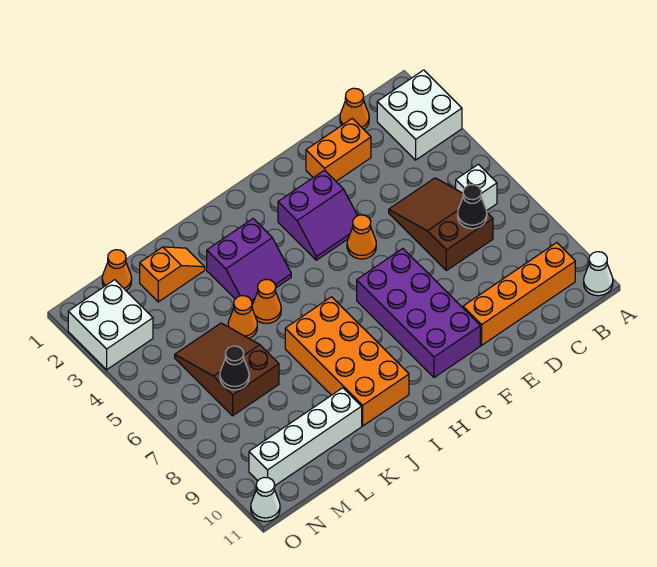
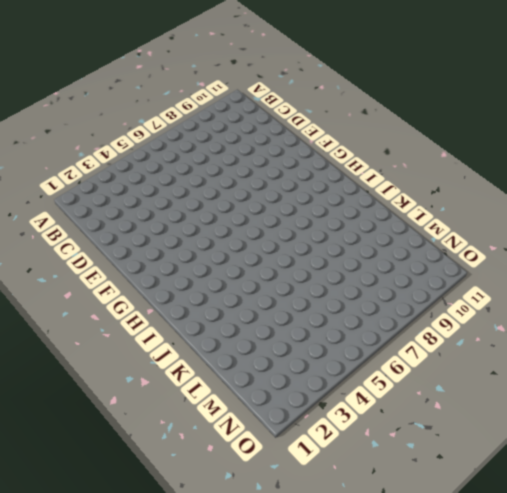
none -> white 2x2 brick [377,70,462,160]
none -> white 1x1 cone [584,252,613,296]
none -> white 1x1 brick [456,164,497,211]

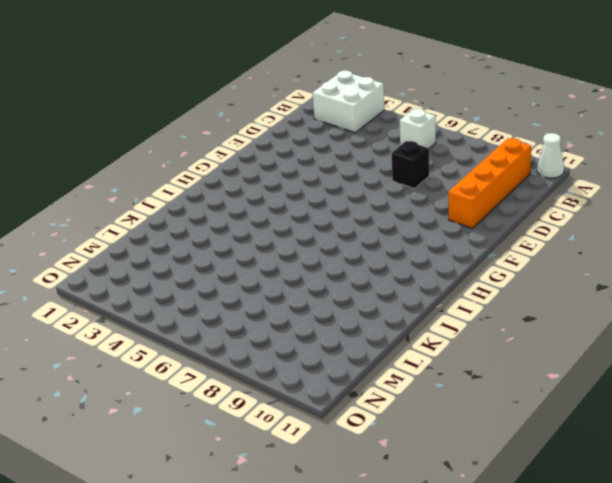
black 1x1 brick [392,141,429,189] -> brown 2x3 slope [389,178,493,271]
none -> orange 1x1 cone [340,88,369,129]
none -> orange 1x2 brick [306,118,371,181]
none -> purple 2x2 slope [278,170,358,260]

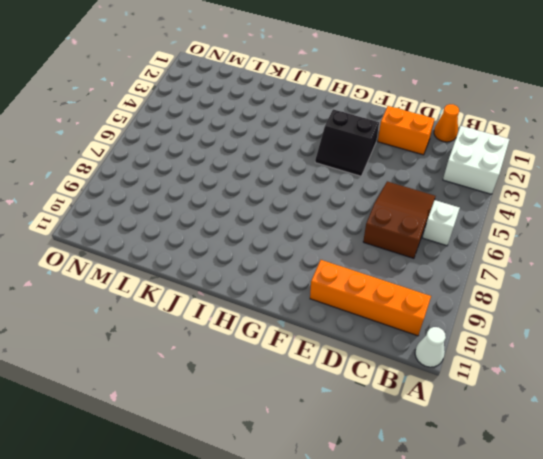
black 2x2 slope [315,109,379,176] -> purple 2x2 slope [278,170,358,260]
none -> orange 1x1 cone [347,215,376,259]
none -> purple 2x4 brick [357,249,480,378]
none -> purple 2x2 slope [207,219,291,304]

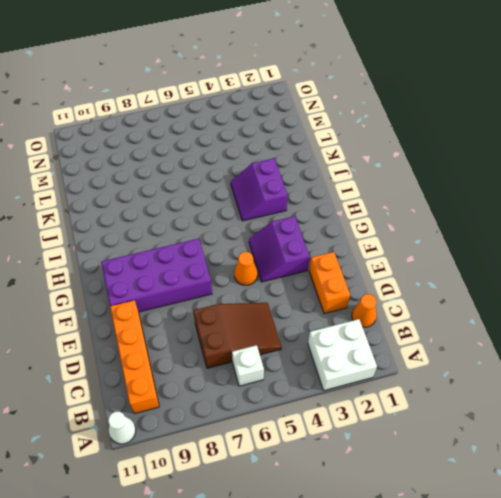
none -> orange 2x4 brick [285,297,409,426]
none -> orange 1x1 cone [252,280,281,324]
none -> orange 1x2 slope [140,247,205,302]

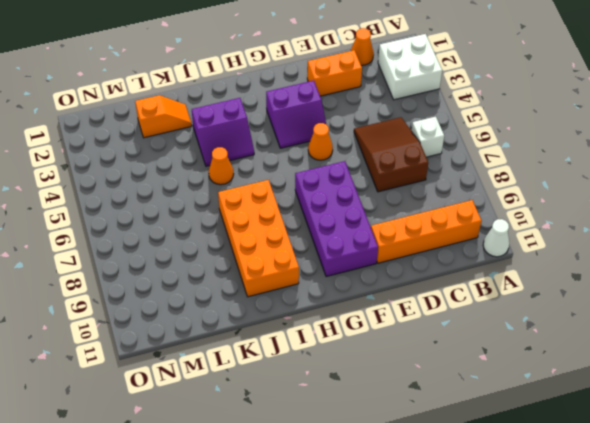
none -> orange 1x1 cone [228,296,257,338]
none -> white 1x4 brick [249,388,362,485]
none -> brown 2x3 slope [175,323,279,416]

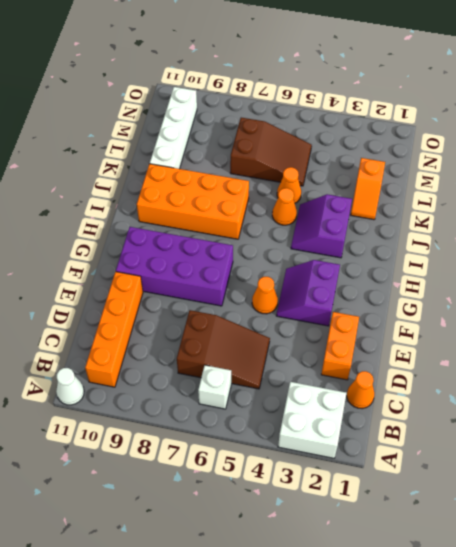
none -> orange 1x1 cone [102,250,132,291]
none -> white 2x2 brick [68,280,153,370]
none -> white 1x1 cone [251,477,280,521]

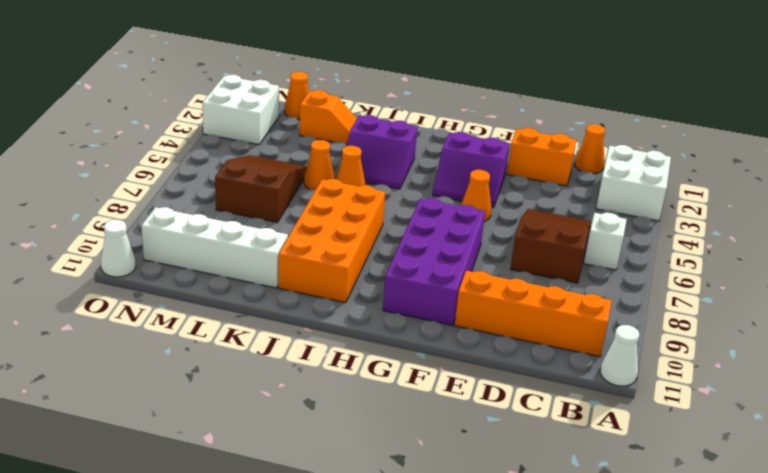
none -> black 1x1 cone [458,185,487,229]
none -> black 1x1 cone [220,346,249,390]

